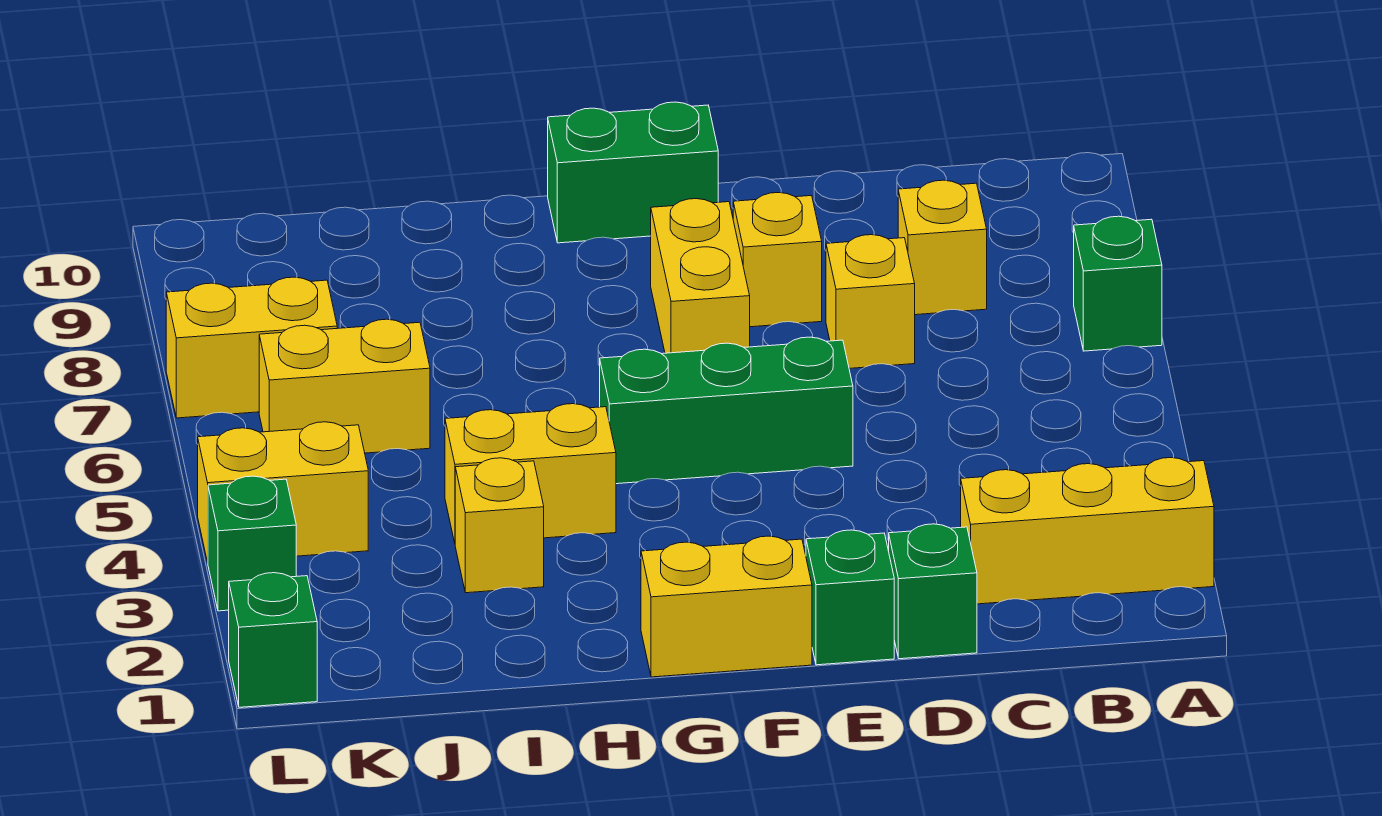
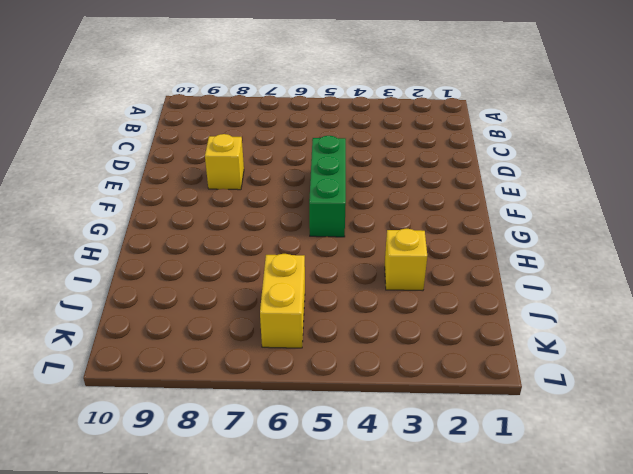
none -> yellow 1x3 brick [961,458,1214,604]
none -> green 1x1 brick [1074,216,1162,351]
none -> yellow 1x1 brick [898,180,987,315]

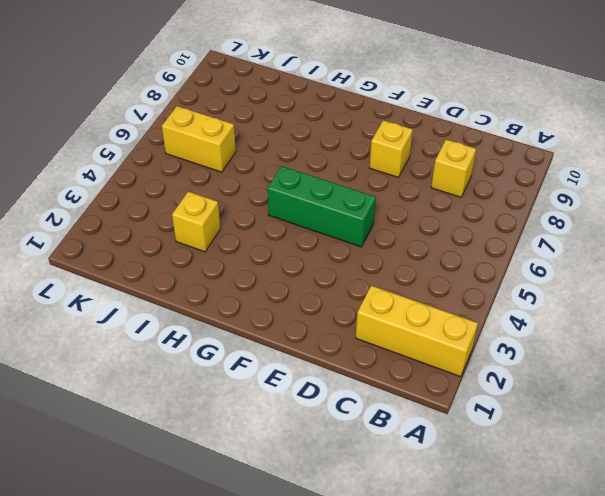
none -> green 1x1 brick [1074,216,1162,351]
none -> green 1x1 brick [889,524,977,659]
none -> yellow 1x1 brick [826,235,915,368]

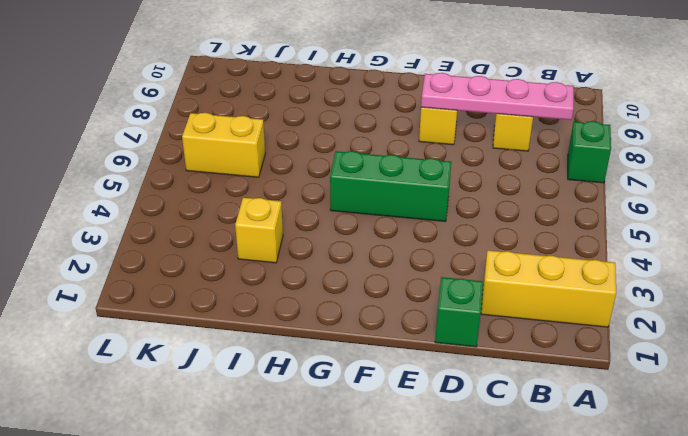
pink 1x4 plate [421,73,574,120] -> none
none -> yellow 1x1 brick [826,235,915,368]
none -> green 1x1 brick [806,530,894,665]
none -> yellow 1x2 brick [641,536,812,677]

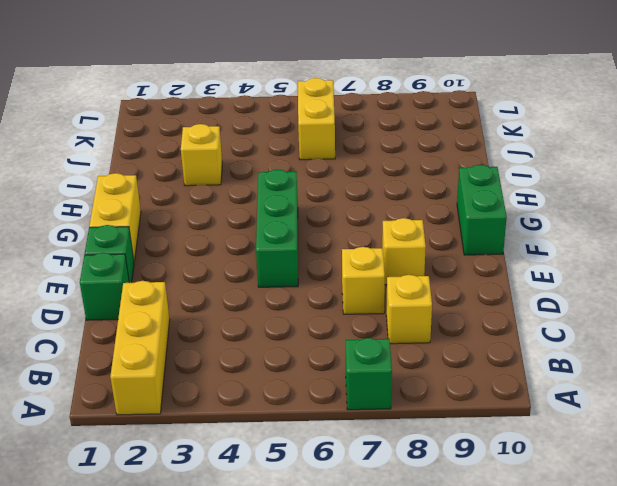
none -> yellow 1x2 brick [651,199,750,353]
none -> yellow 1x2 brick [445,404,616,543]
none -> yellow 1x2 brick [198,422,368,562]

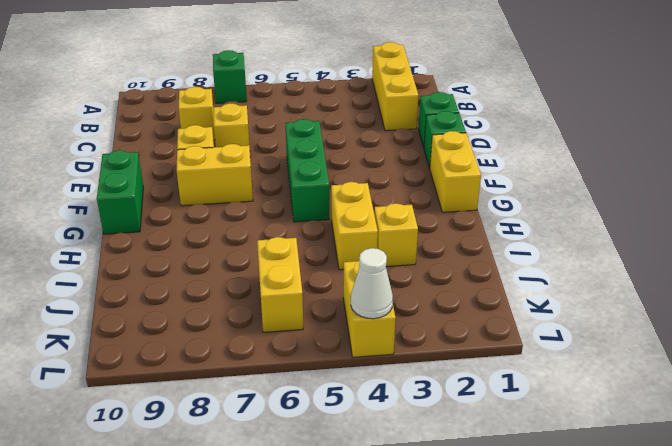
white 1x1 cone [351,248,393,319] -> none
none -> yellow 1x2 brick [166,277,337,418]
none -> green 1x1 brick [229,573,317,707]
none -> green 1x1 brick [208,476,296,611]

